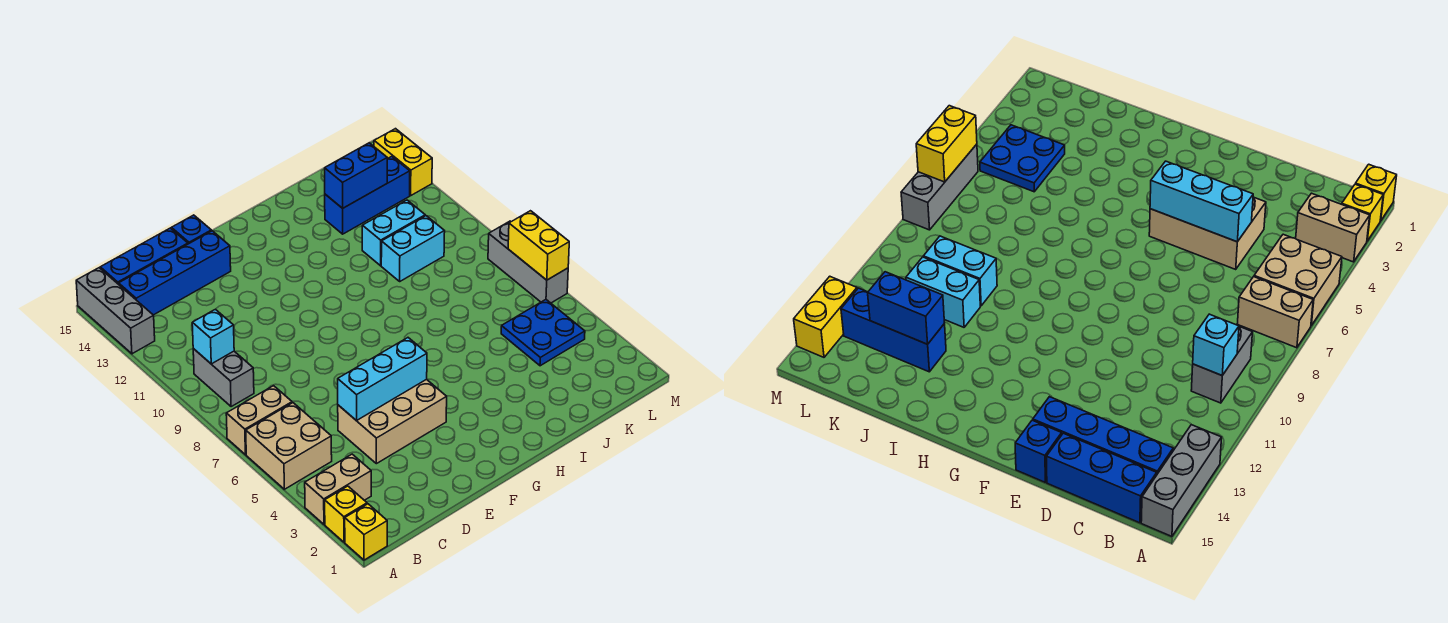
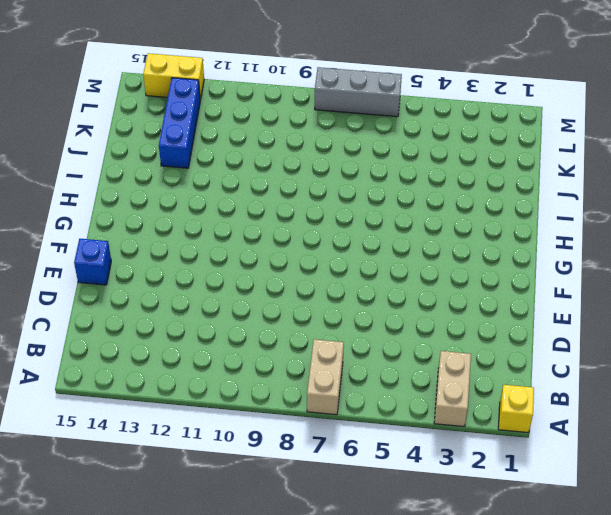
none -> yellow 1x1 brick [325,486,367,542]
none -> tan 2x2 brick [246,403,332,489]
none -> grey 1x3 brick [76,268,155,354]

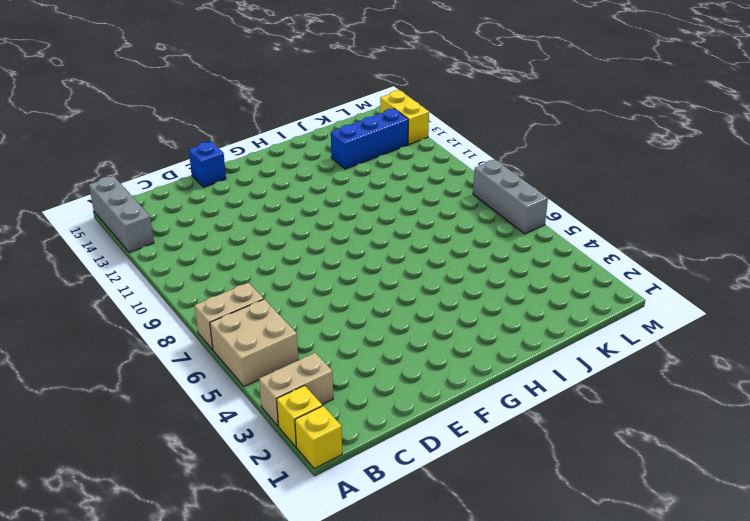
none -> grey 1x2 brick [193,349,254,407]
none -> blue 1x4 brick [119,231,231,315]
none -> blue 1x3 brick [100,228,188,284]

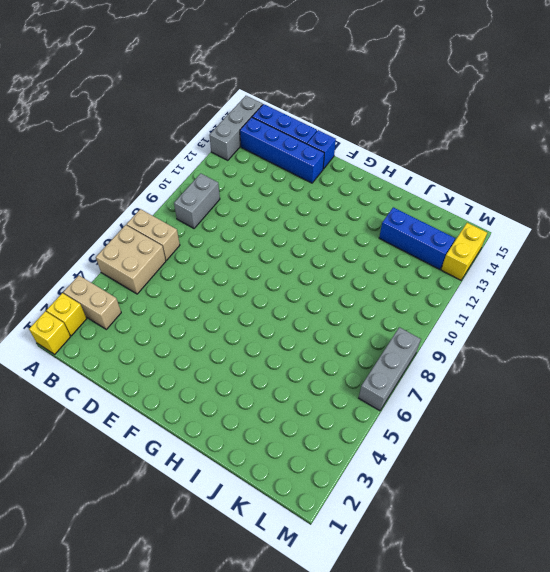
none -> tan 2x3 brick [338,379,447,464]
none -> cyan 1x2 brick [381,216,445,281]
none -> cyan 1x2 brick [362,200,425,266]

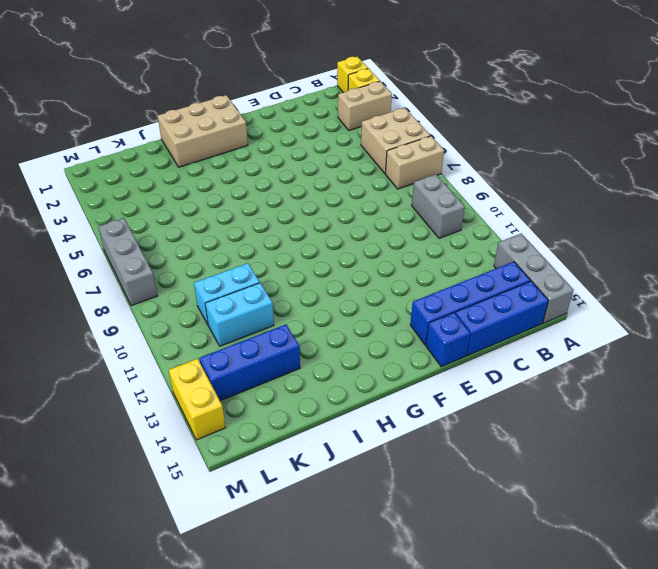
tan 2x3 brick [158,95,248,167] -> tan 2x3 brick moved to [338,379,447,464]
none -> blue 2x2 plate [501,300,585,366]
none -> cyan 1x1 brick [192,309,234,364]
none -> cyan 1x3 brick [338,338,427,421]

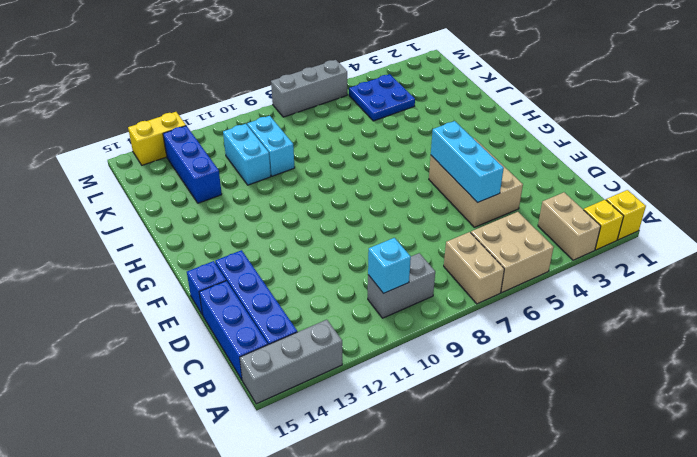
none -> blue 1x2 brick [325,143,387,208]
none -> yellow 1x2 brick [508,211,569,280]

